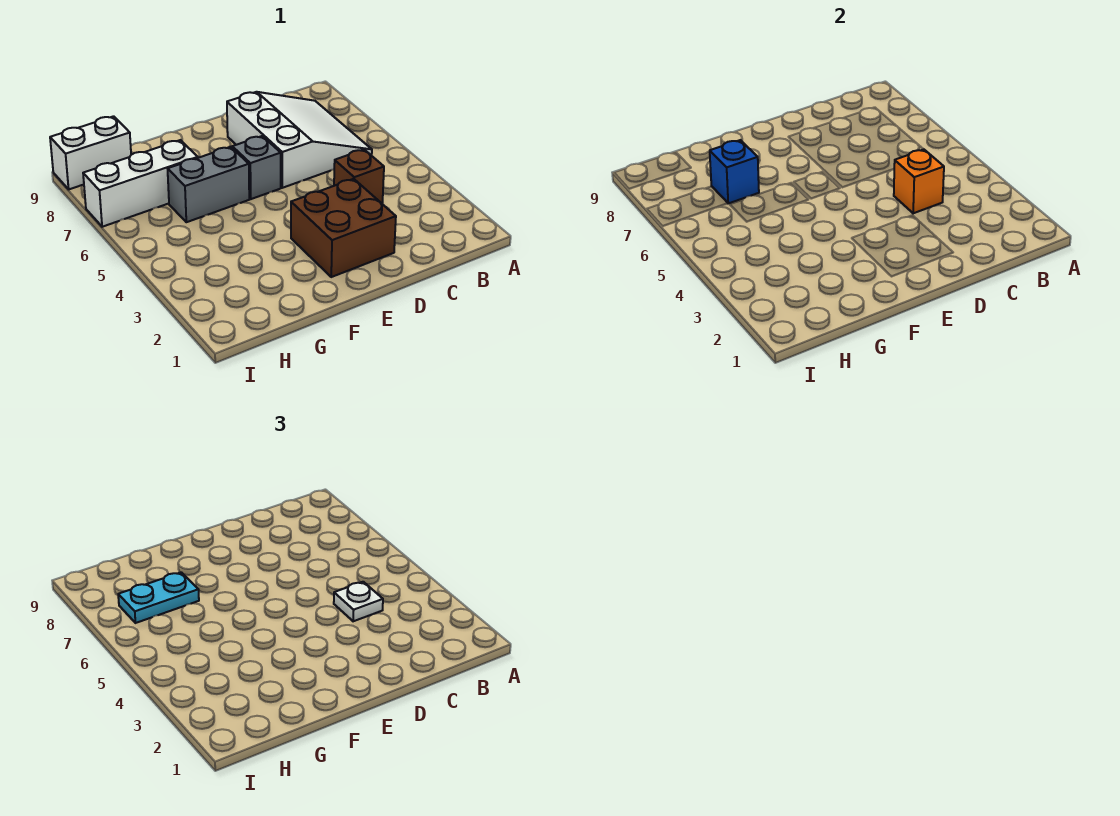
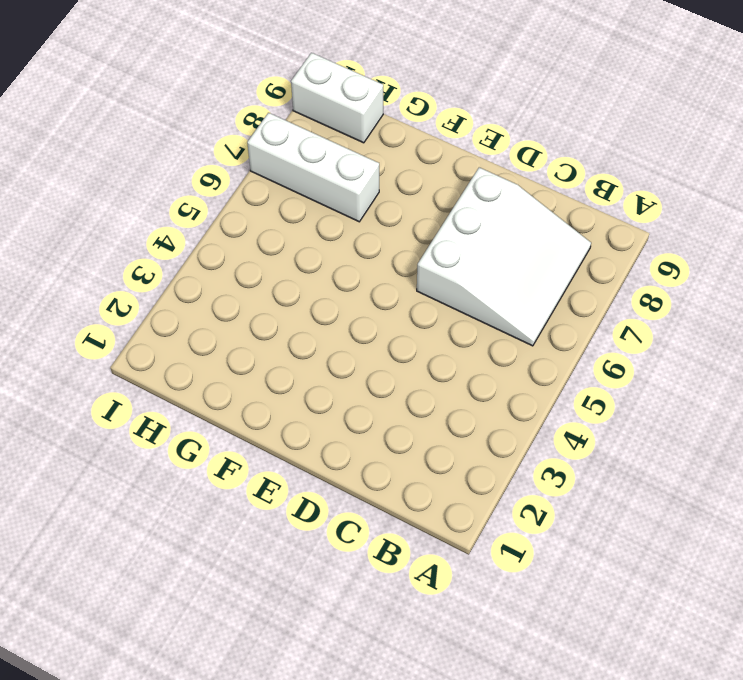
none -> brown 1x1 brick [334,150,384,203]
none -> brown 2x2 brick [291,179,396,277]

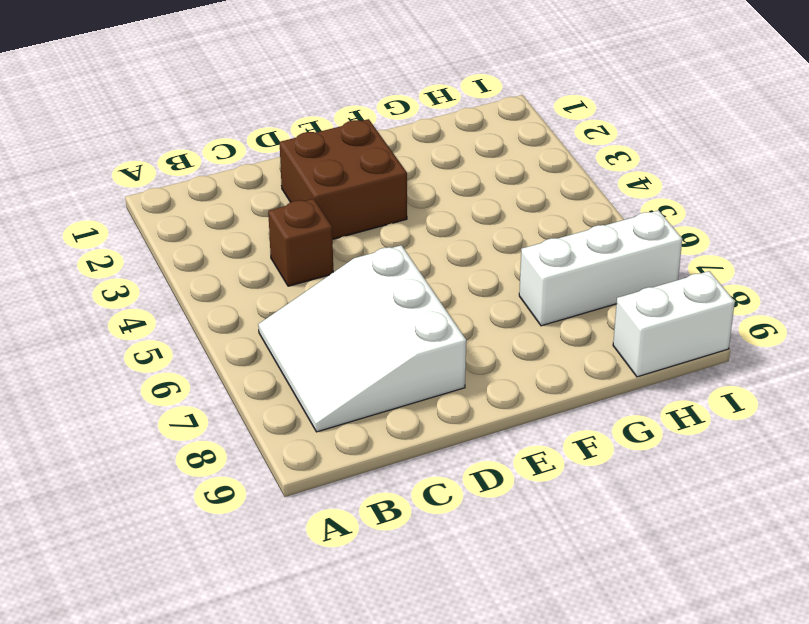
none -> grey 1x1 brick [232,136,281,199]
none -> grey 1x2 brick [168,147,249,222]

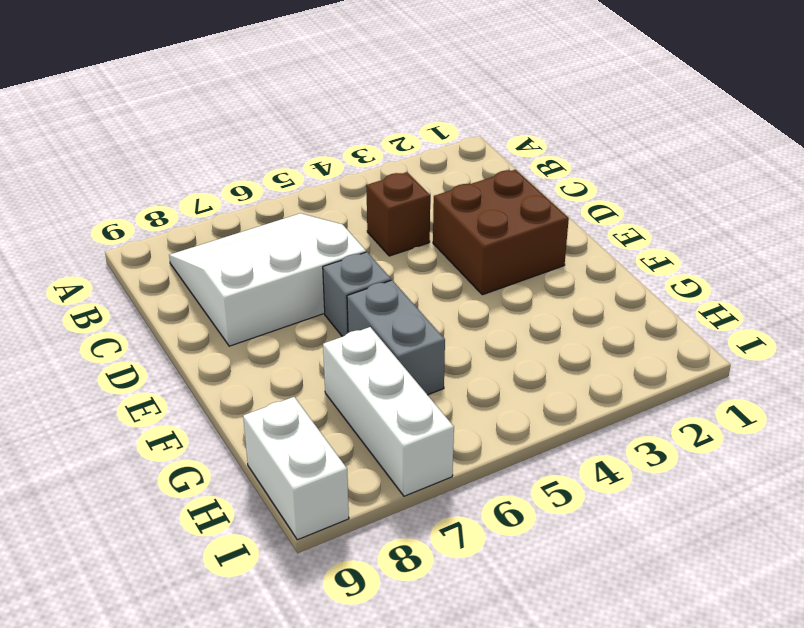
none -> orange 1x1 brick [894,150,944,213]
none -> blue 1x1 brick [710,140,759,203]

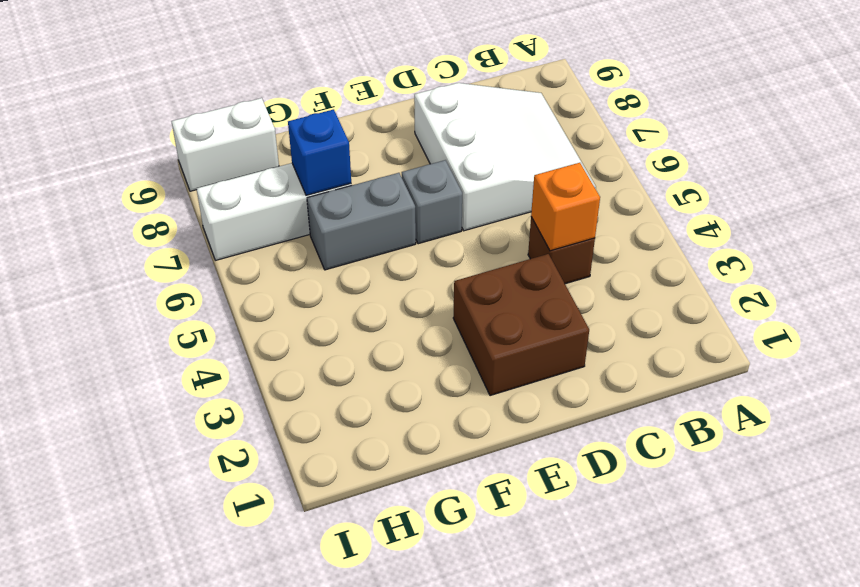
none -> white 1x1 plate [334,582,383,621]
none -> cyan 1x2 plate [118,572,199,623]

